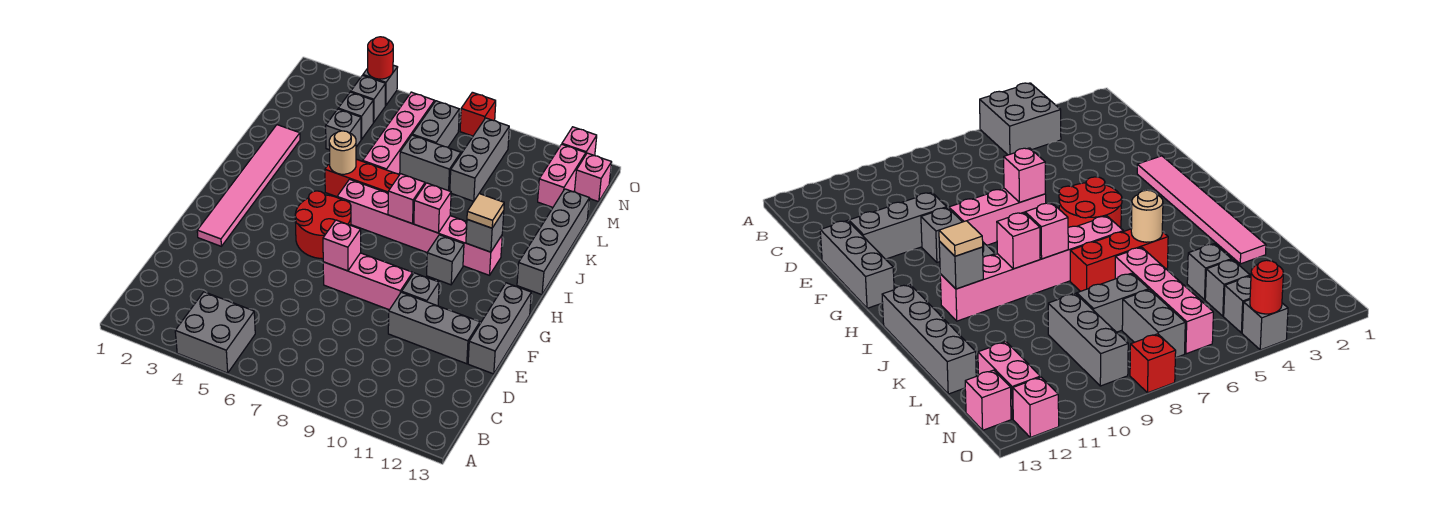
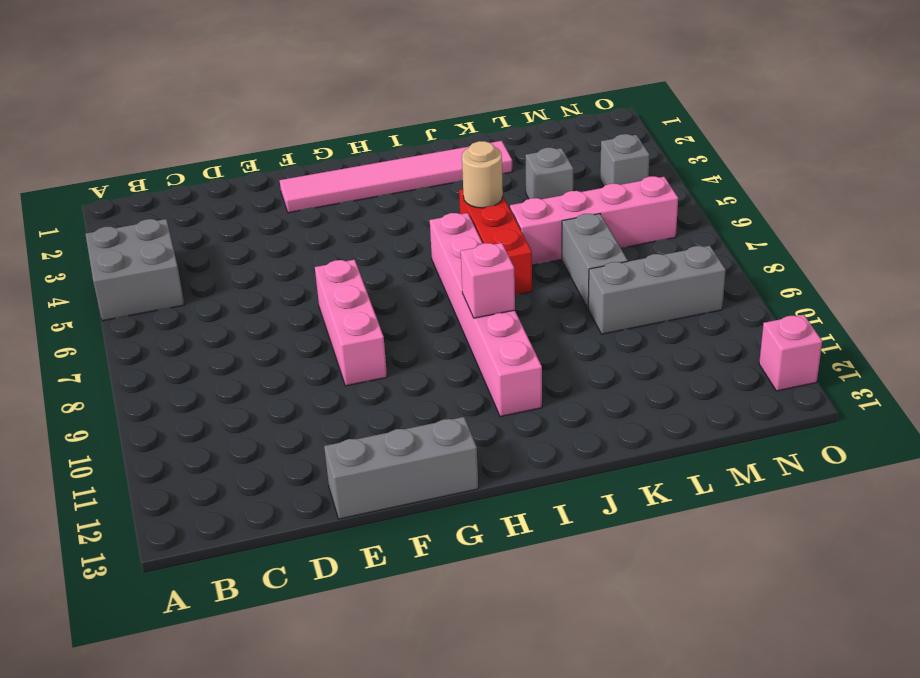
none -> grey 1x3 brick [388,292,480,364]
none -> grey 1x1 brick [402,273,439,306]
none -> red 2x2 round brick [295,191,351,259]
none -> grey 1x1 brick [427,235,464,285]

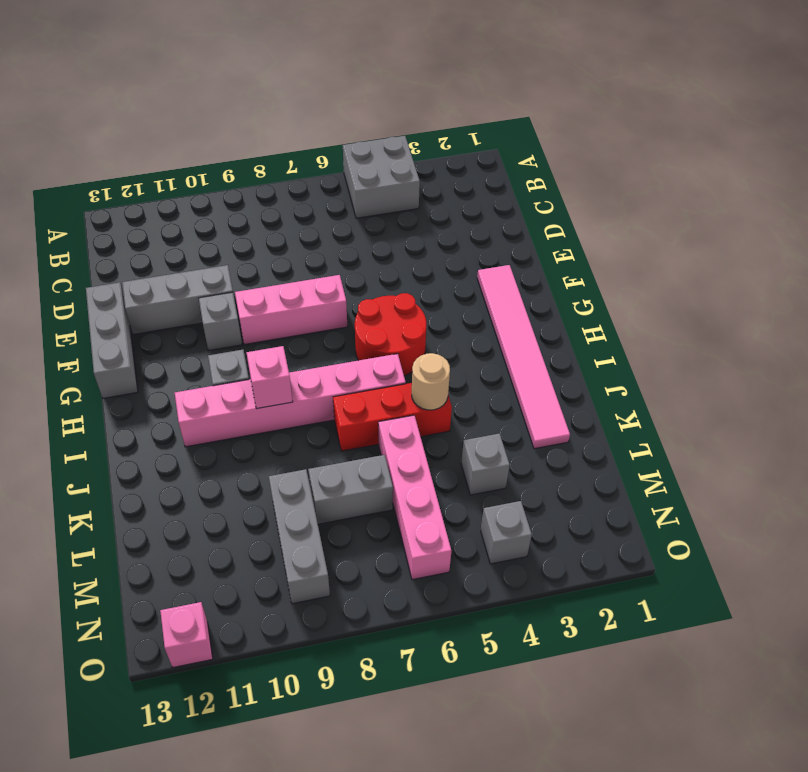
none -> grey 1x4 brick [517,189,589,295]
none -> grey 1x1 brick [338,92,374,139]
none -> grey 1x2 brick [412,101,459,147]
none -> pink 1x2 brick [538,144,586,207]

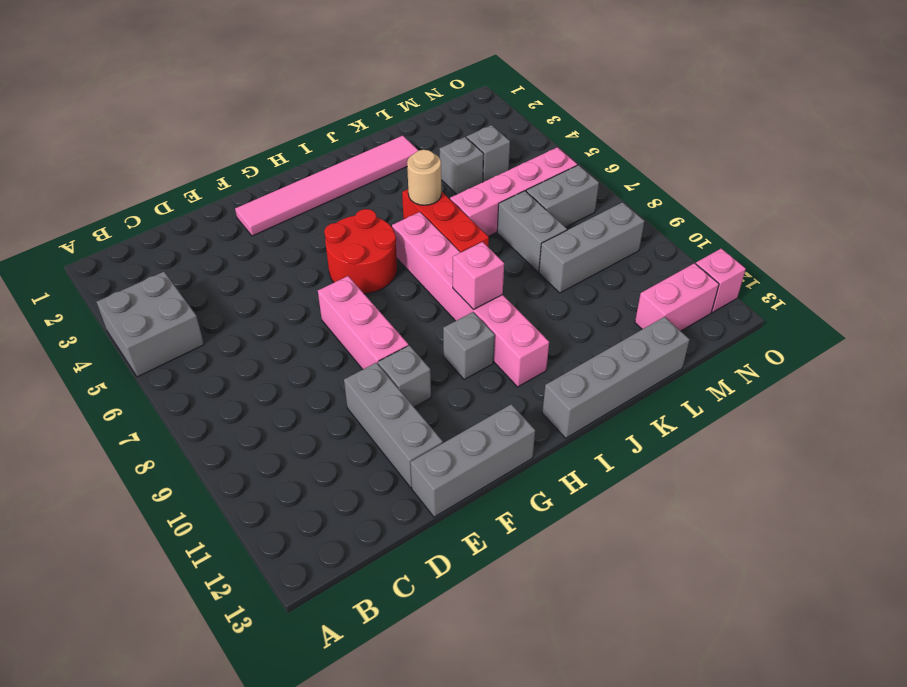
none -> grey 1x1 brick [351,75,386,122]
none -> pink 1x1 brick [575,153,612,202]
none -> grey 1x1 brick [363,65,398,106]
none -> red 1x1 brick [460,92,496,136]

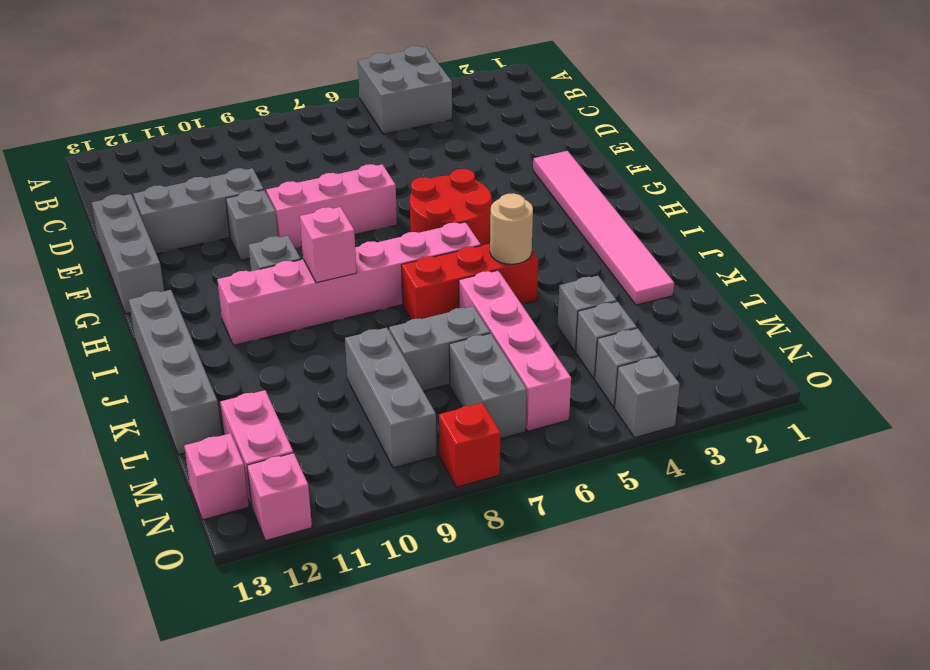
none -> pink 1x1 brick [323,220,361,271]
none -> pink 1x1 brick [388,174,425,224]
none -> grey 1x1 brick [466,211,504,252]
none -> red 1x1 round brick [368,37,393,79]

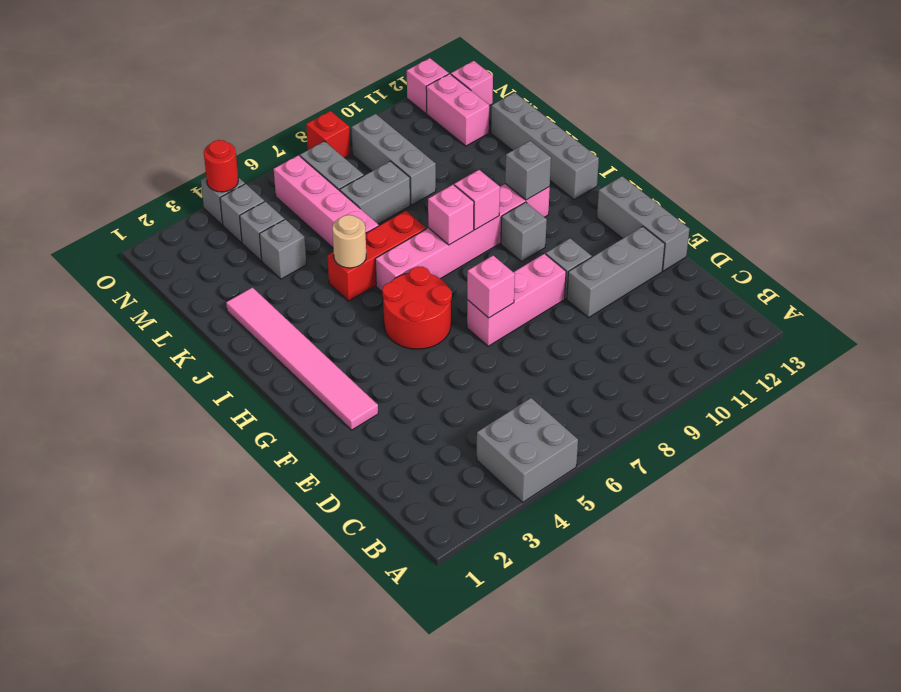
none -> tan 1x1 tile [467,194,504,228]

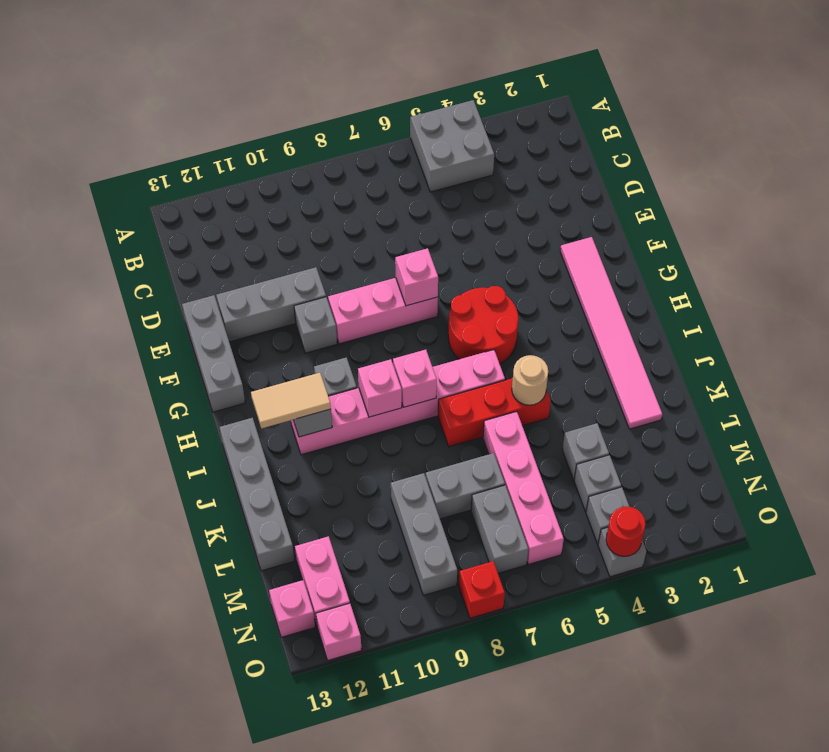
tan 1x2 tile [251,373,331,428] -> tan 1x1 tile [467,194,504,228]

